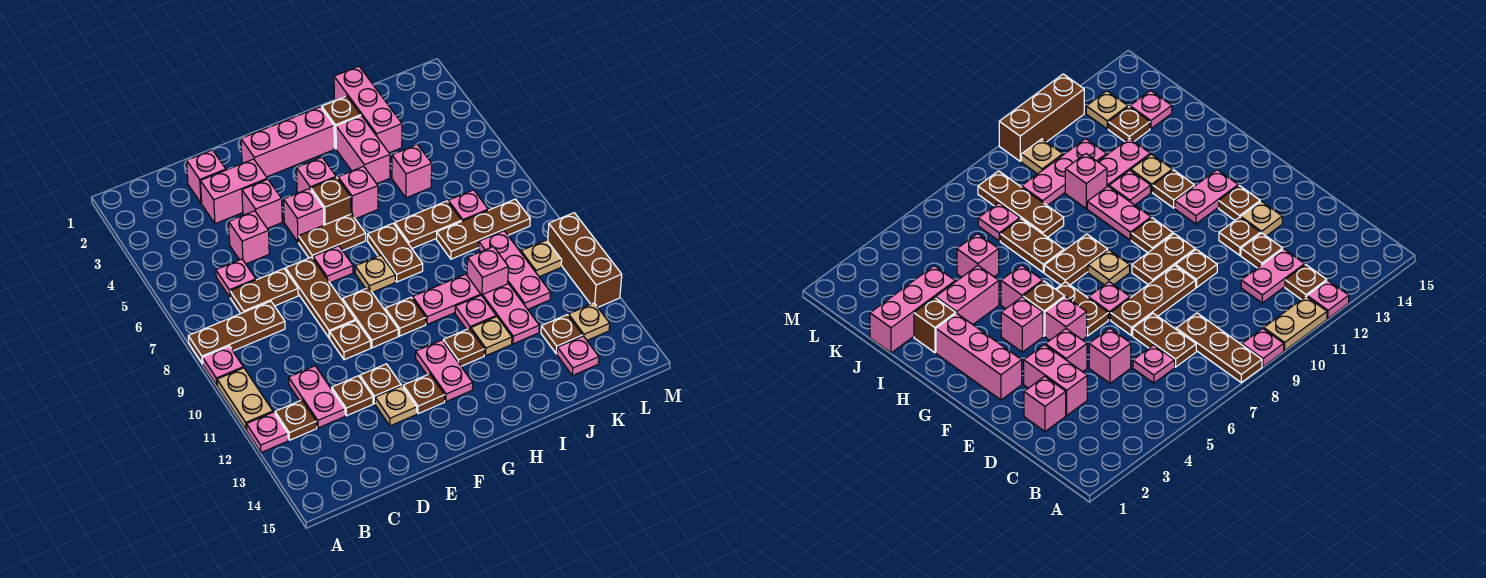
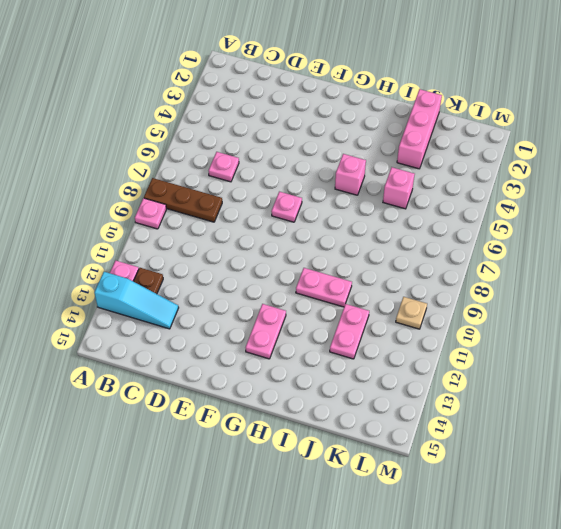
cyan 1x3 slope [94,272,179,329] -> none
none -> tan 1x2 plate [217,368,273,430]
none -> brown 1x2 plate [230,269,298,313]
none -> pink 1x2 plate [289,366,345,428]
none -> pink 1x1 brick [187,150,226,203]

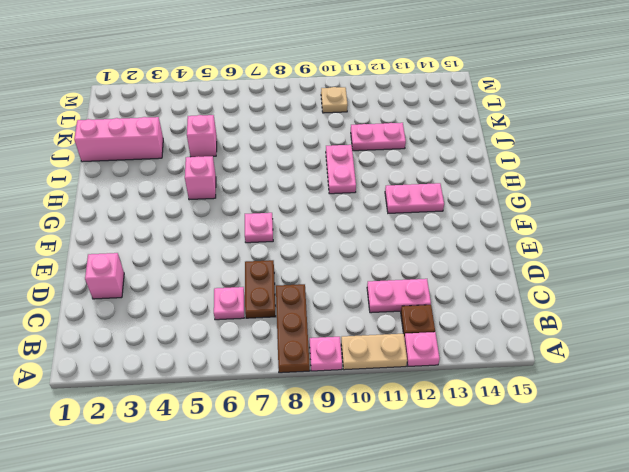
none -> pink 1x2 brick [200,159,267,224]
none -> pink 1x1 brick [229,211,269,264]
none -> brown 1x1 plate [332,376,373,416]
none -> pink 1x1 brick [242,179,282,229]

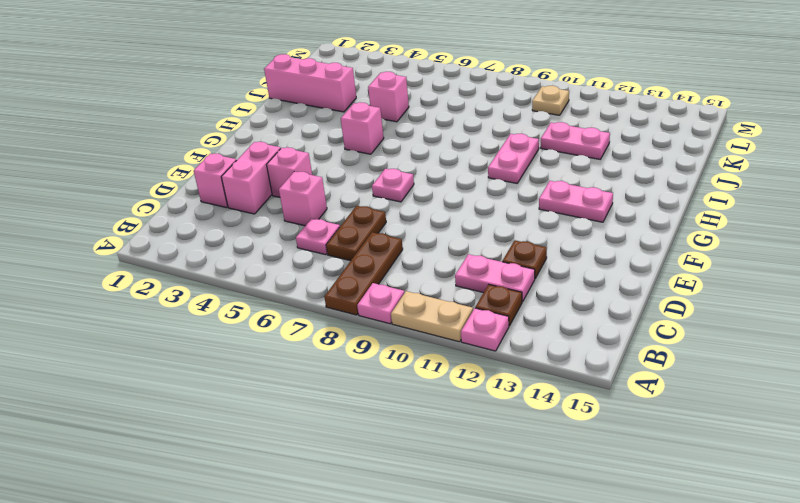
none -> brown 1x3 plate [286,257,355,338]
none -> brown 1x1 plate [330,321,371,360]
none -> brown 1x1 plate [360,364,401,404]
none -> tan 1x1 plate [375,386,417,426]

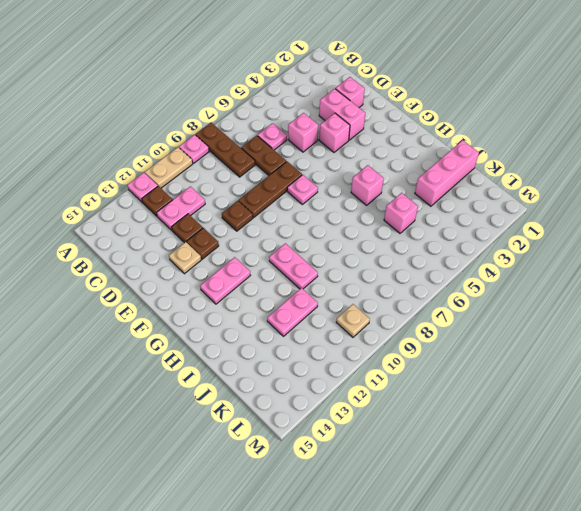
none -> pink 1x3 brick [241,107,334,177]
none -> pink 1x1 brick [284,189,324,242]
none -> brown 1x2 plate [299,214,366,258]
none -> brown 1x2 plate [343,288,398,348]

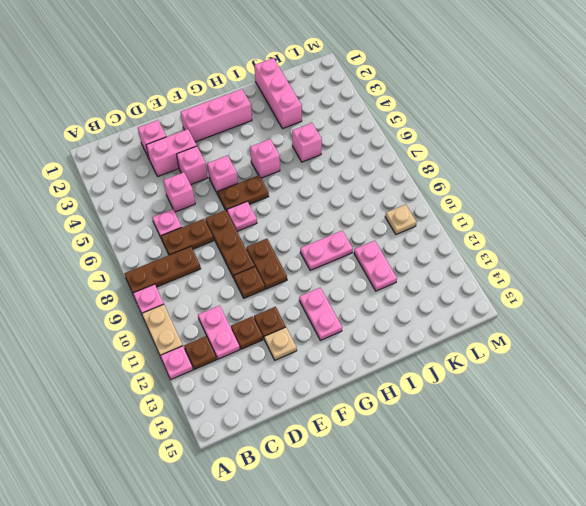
none -> brown 1x1 plate [403,374,445,414]
none -> pink 1x1 brick [297,157,336,193]
none -> brown 1x1 brick [311,177,351,225]
none -> tan 1x1 plate [355,255,395,292]

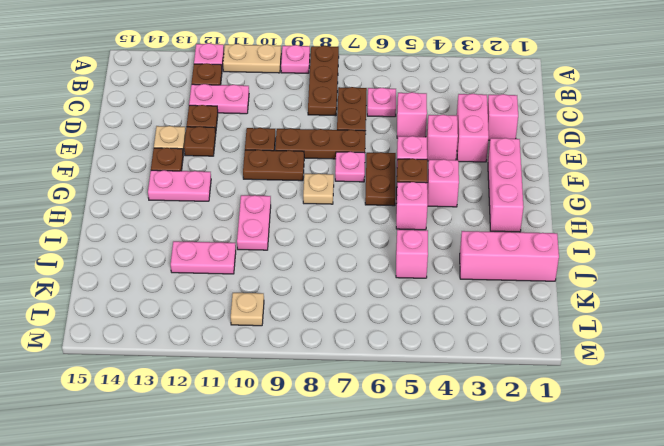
none -> brown 1x1 plate [385,297,426,336]
none -> brown 1x2 plate [368,223,423,282]
none -> brown 1x1 plate [443,328,485,366]
none -> brown 1x1 brick [322,96,361,149]

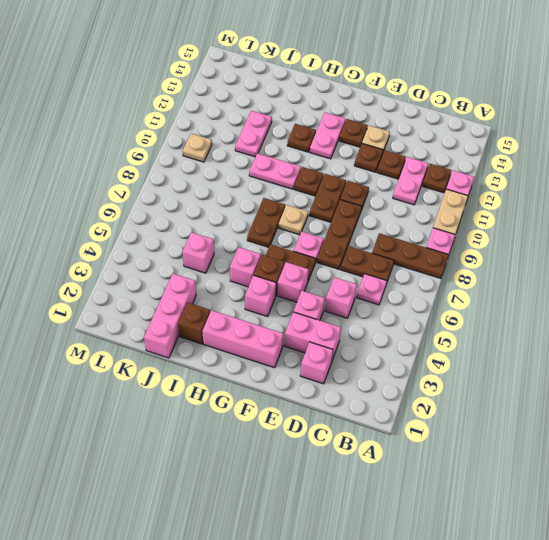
none -> pink 1x2 brick [336,116,390,184]
none -> brown 1x2 plate [395,201,461,248]
none -> pink 1x1 plate [455,295,496,329]
none -> tan 1x1 plate [471,317,512,355]

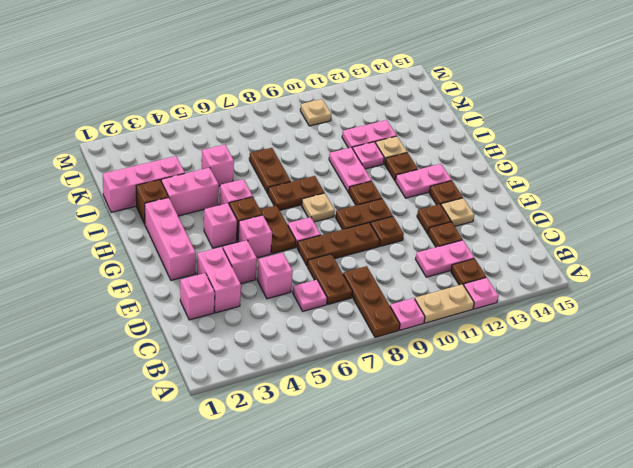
none -> brown 1x3 plate [436,199,530,259]
none -> pink 1x1 brick [467,247,508,297]
none -> pink 1x1 plate [448,190,488,221]
none -> pink 1x3 plate [479,231,551,309]

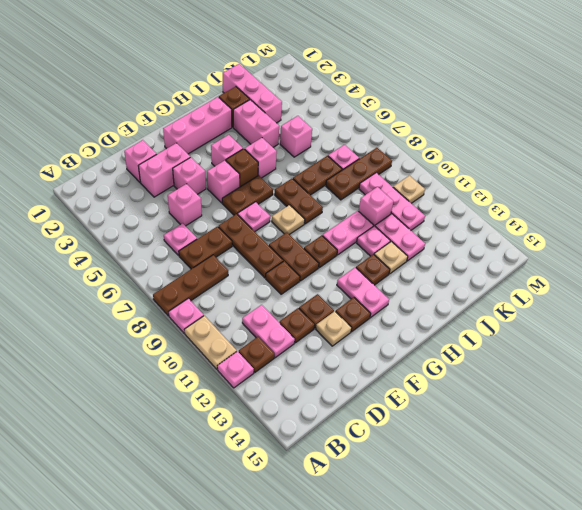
none -> brown 1x1 plate [541,315,583,354]
none -> pink 1x1 plate [557,336,599,375]
none -> tan 1x1 plate [569,303,610,340]
none -> brown 1x3 brick [548,213,622,307]

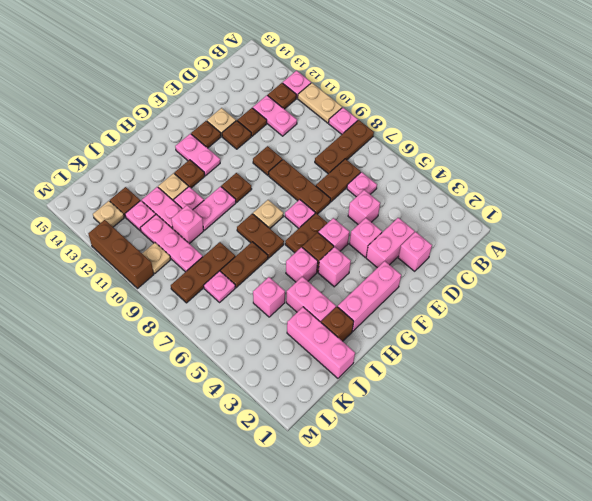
pink 1x1 plate [125,201,156,231] -> pink 1x1 plate moved to [557,336,599,375]
none -> brown 1x2 plate [343,288,398,348]

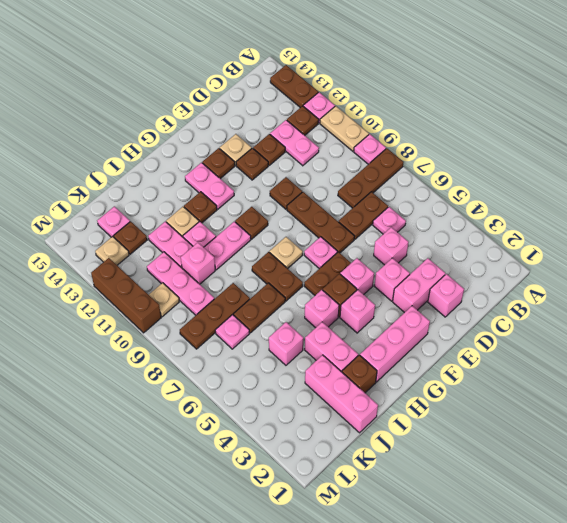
brown 1x2 plate [270,65,318,108] -> brown 1x2 plate moved to [343,288,398,348]

